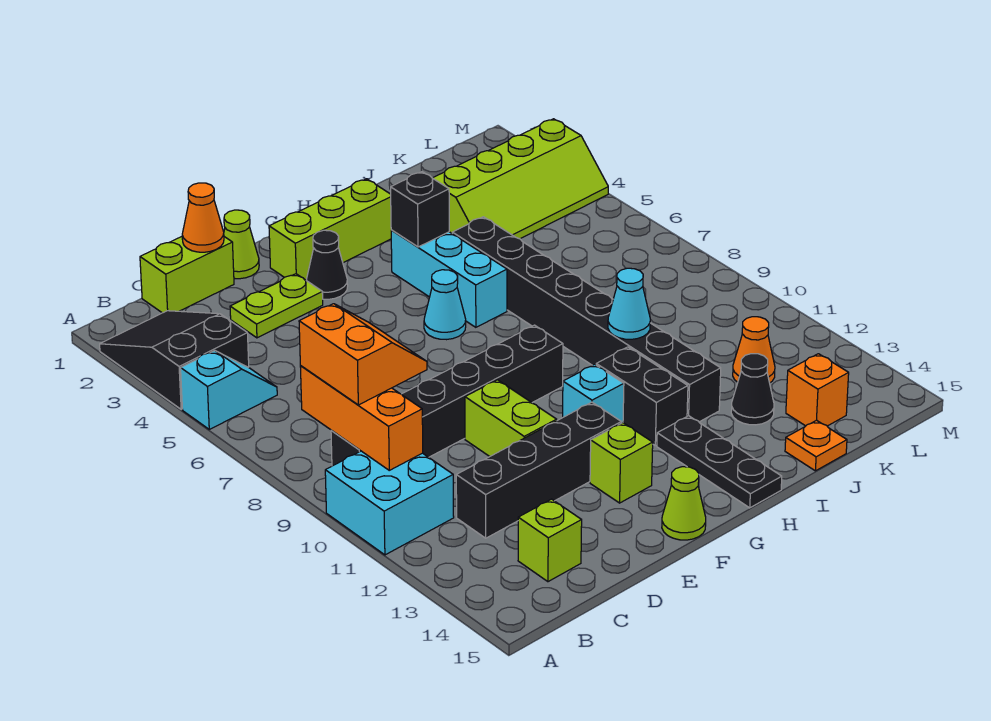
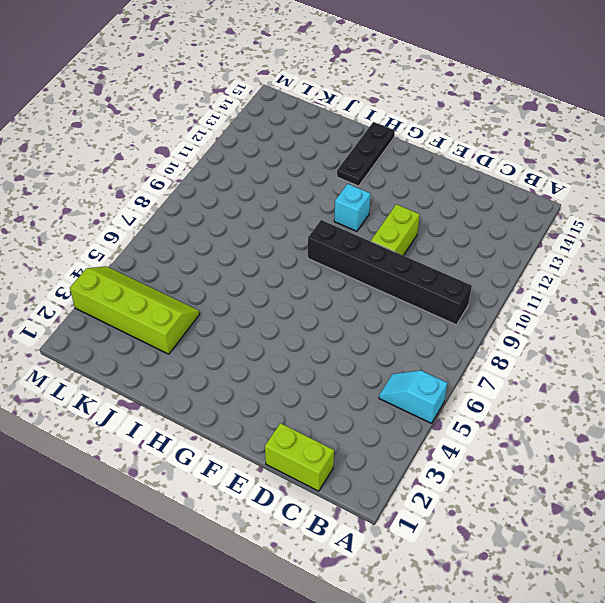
none -> black 2x3 slope [100,311,249,409]
none -> cyan 2x2 brick [325,451,454,555]
none -> black 1x4 brick [456,402,621,538]
none -> lime 1x1 brick [518,499,582,582]

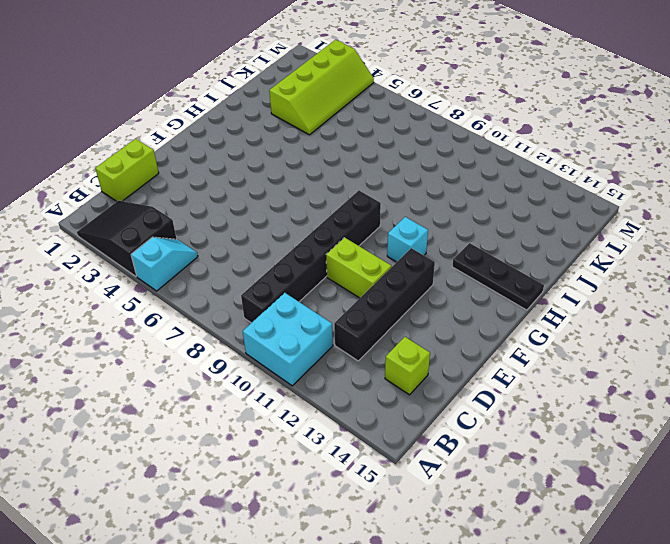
none -> lime 1x2 plate [230,274,323,338]
none -> lime 1x1 cone [224,210,259,279]
none -> lime 1x3 brick [269,179,391,280]
none -> black 1x1 cone [306,230,348,299]

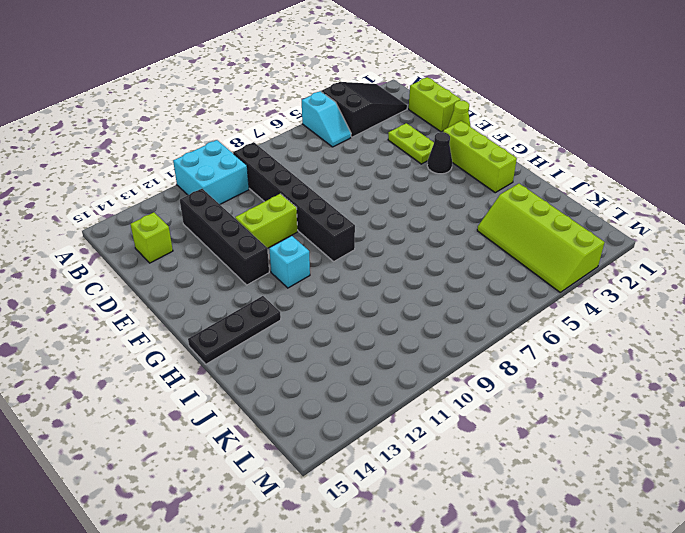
none -> lime 1x1 brick [590,423,653,503]
none -> lime 1x1 cone [662,467,706,540]
none -> cyan 1x1 cone [424,270,466,340]
none -> cyan 1x3 brick [391,230,507,327]

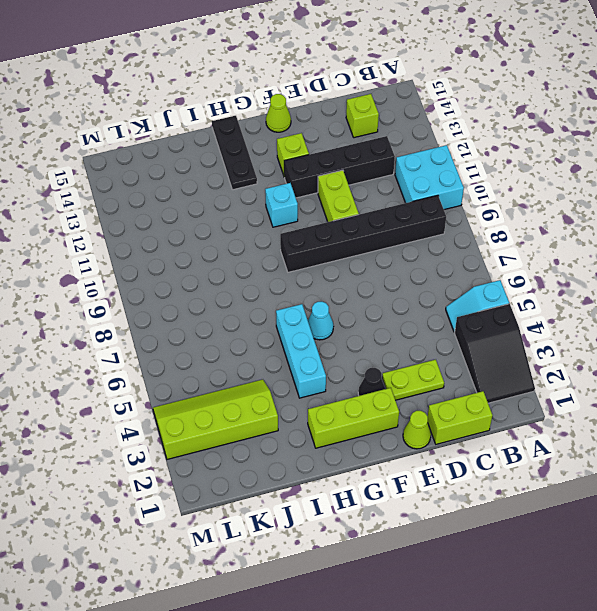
none -> black 1x2 brick [596,347,688,446]
none -> black 1x8 brick [452,217,721,422]
none -> black 1x1 cone [731,354,774,425]
none -> orange 1x1 plate [785,420,847,471]

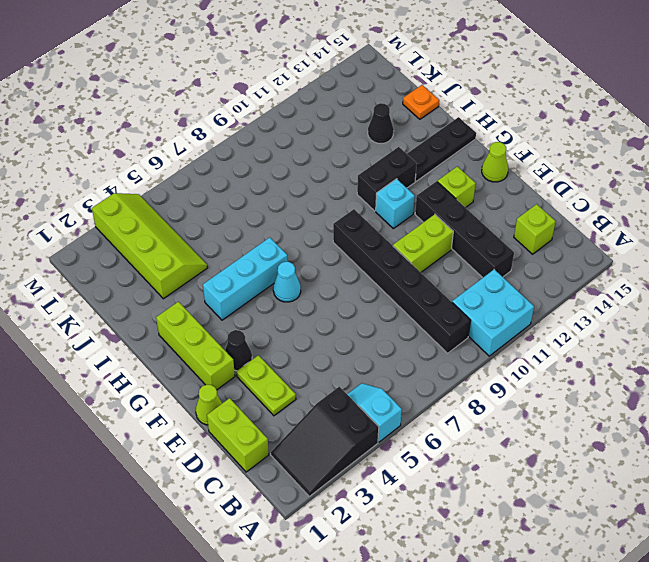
none -> black 1x8 brick [452,217,721,422]
none -> orange 1x1 cone [733,317,775,383]
none -> orange 1x1 brick [786,354,849,426]
none -> orange 1x3 brick [300,366,423,470]

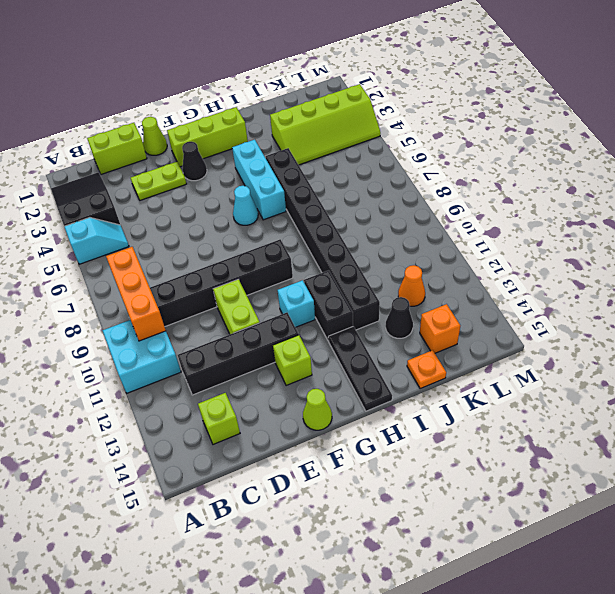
none -> orange 1x1 cone [182,183,224,252]
none -> black 1x1 brick [391,172,449,247]
none -> cyan 1x1 cone [608,268,650,339]
none -> orange 2x2 slope [299,304,427,405]

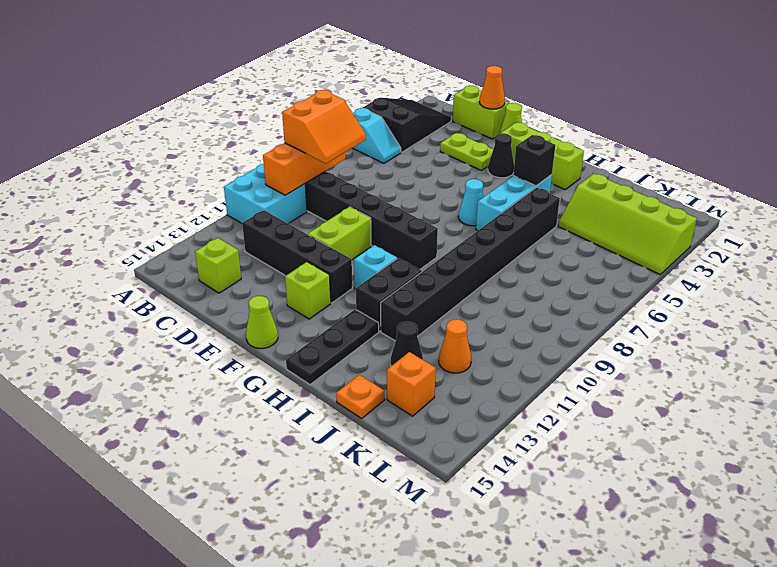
none -> cyan 1x1 cone [608,268,650,339]

